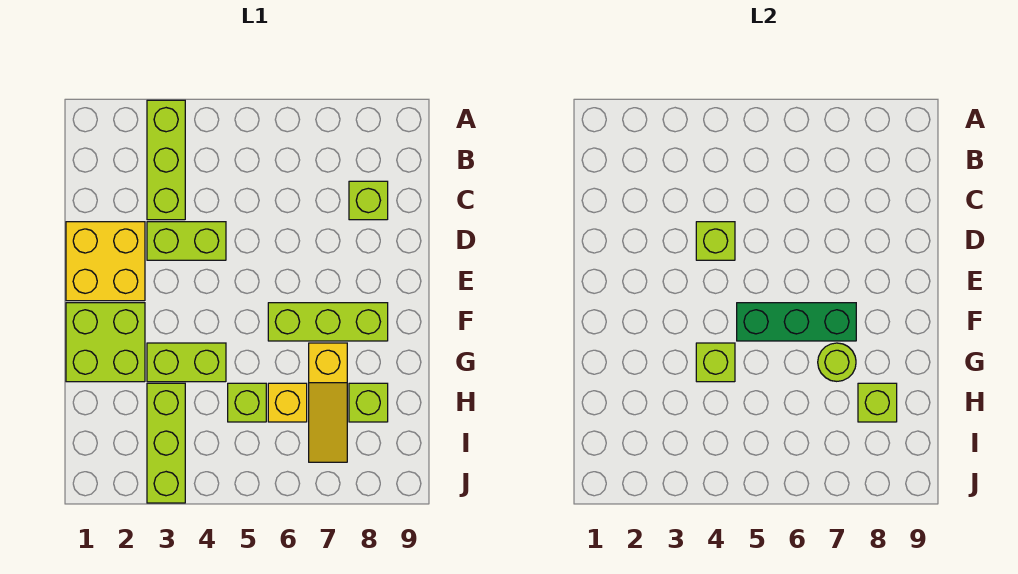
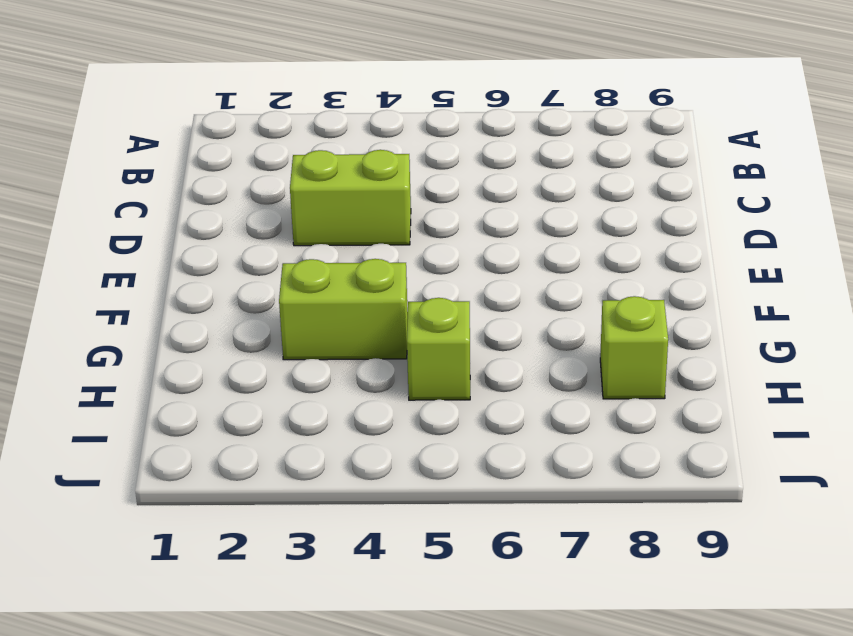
none -> lime 1x3 brick [147,100,185,220]
none -> lime 1x1 brick [349,181,388,220]
none -> yellow 2x2 brick [66,222,145,301]

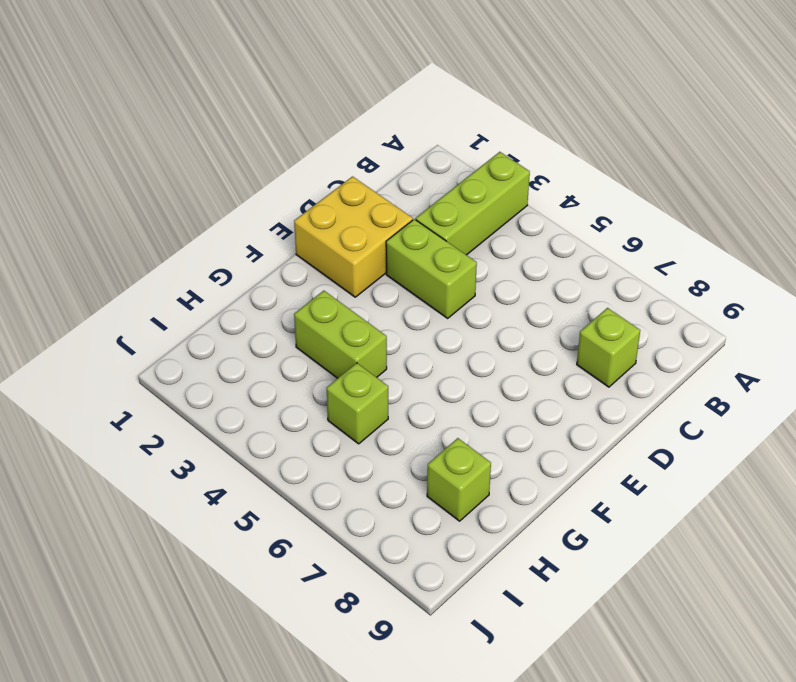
none -> lime 2x2 brick [66,303,145,382]
none -> lime 1x3 brick [268,303,388,341]
none -> yellow 1x3 slope [309,343,347,462]

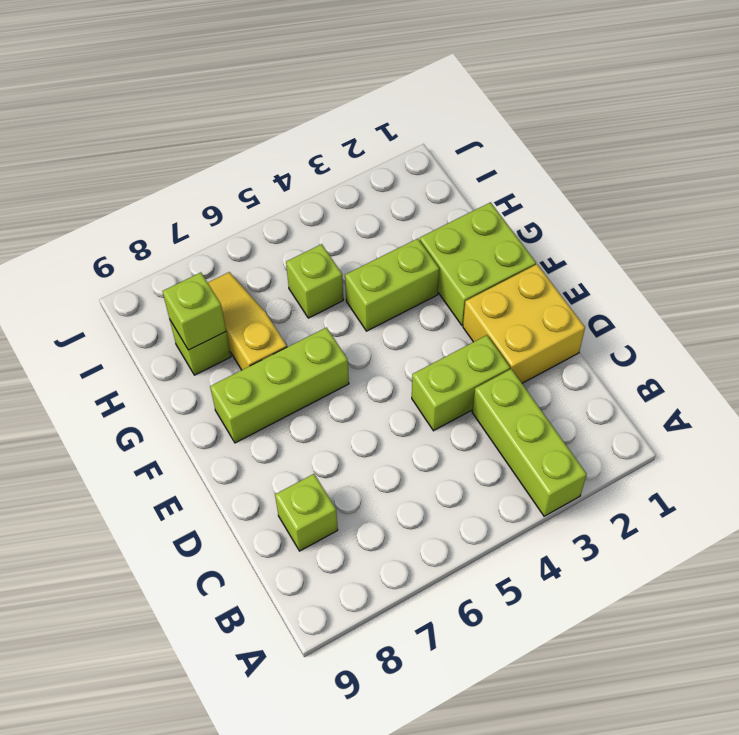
none -> lime 1x3 brick [147,383,185,503]
none -> yellow 1x1 brick [268,383,307,422]
none -> lime 1x1 brick [696,222,735,260]

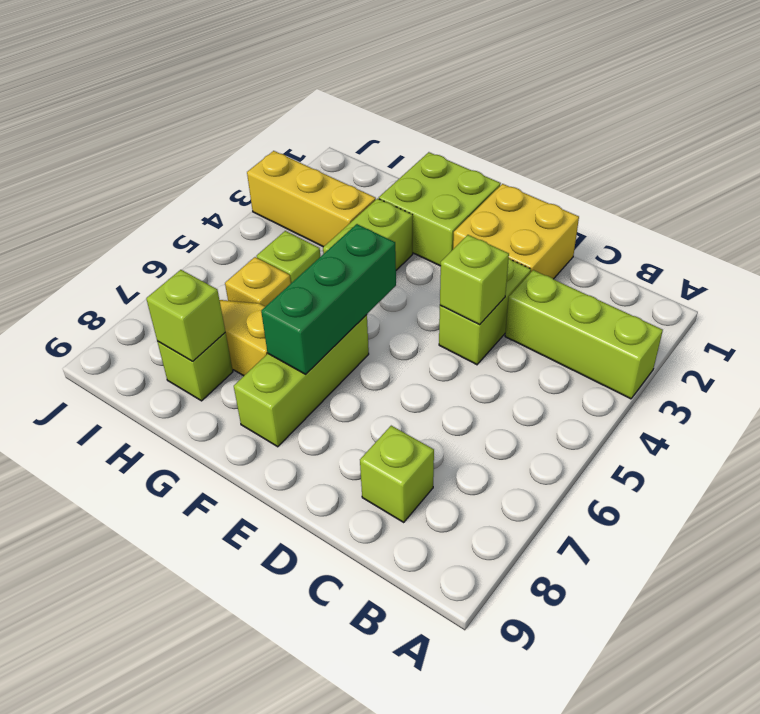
yellow 1x3 brick [247,151,376,247] -> lime 1x3 brick [147,383,185,503]
none -> lime 1x1 brick [696,343,735,382]
none -> lime 1x1 round brick [818,343,856,381]

